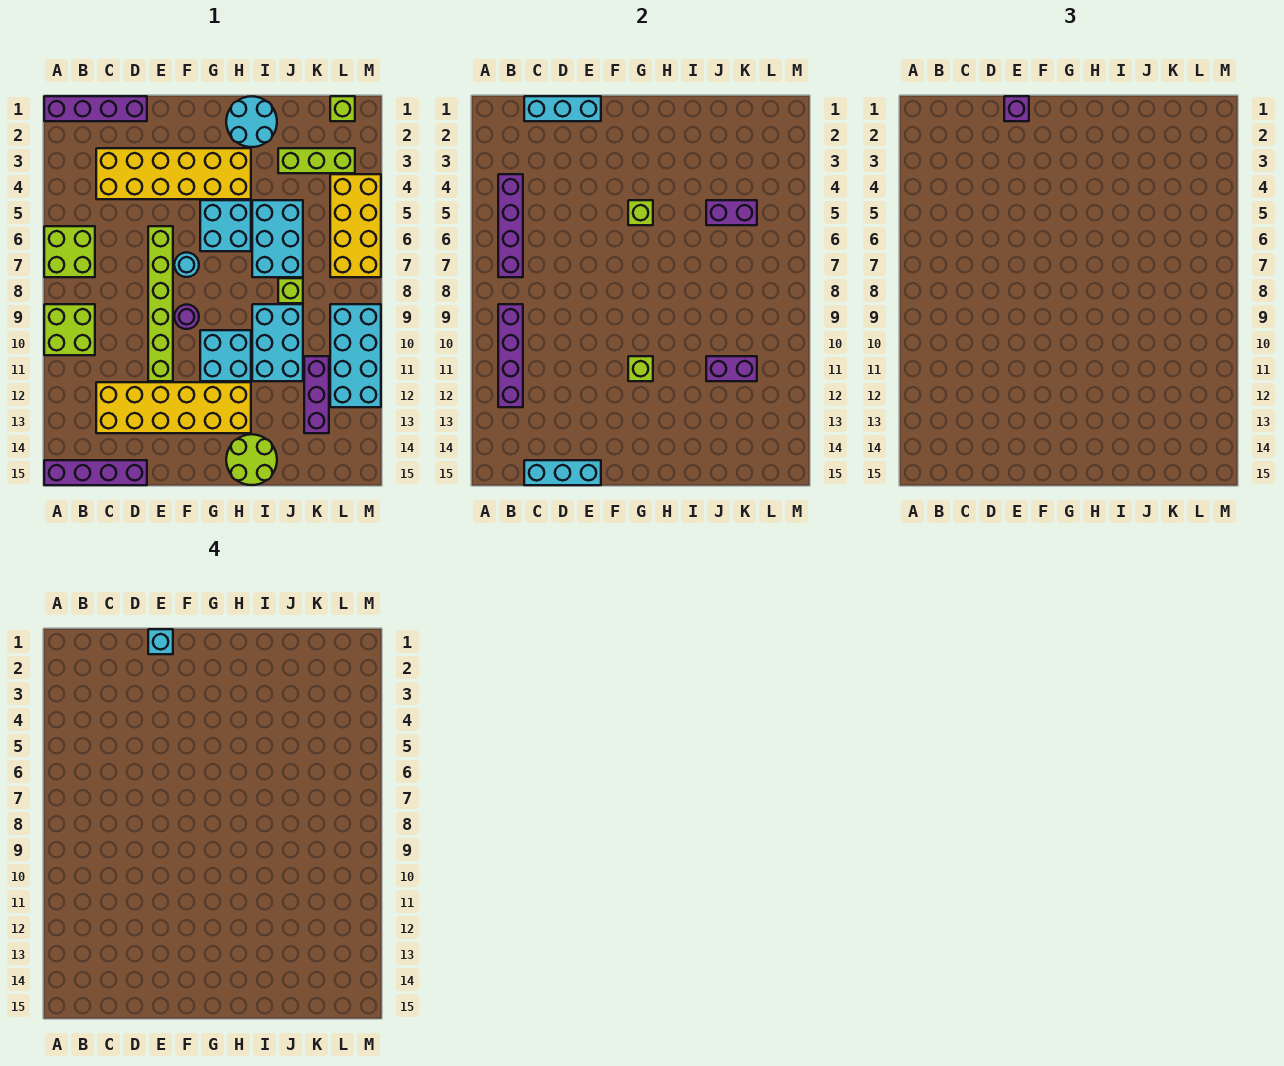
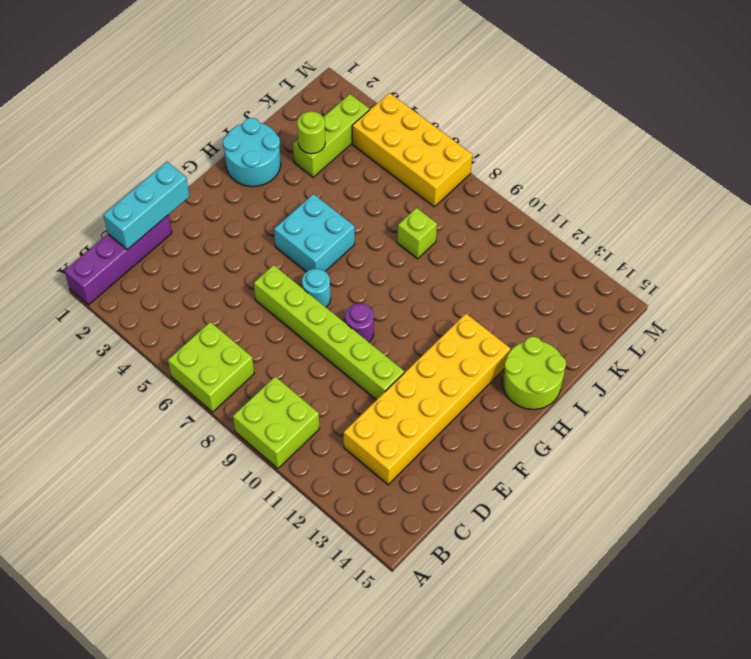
lime 1x1 round brick [297,111,325,154] -> none
none -> purple 1x4 brick [44,460,147,485]
none -> yellow 2x6 brick [96,148,251,199]
none -> cyan 2x2 brick [200,330,251,381]
none -> cyan 2x3 brick [252,200,303,277]

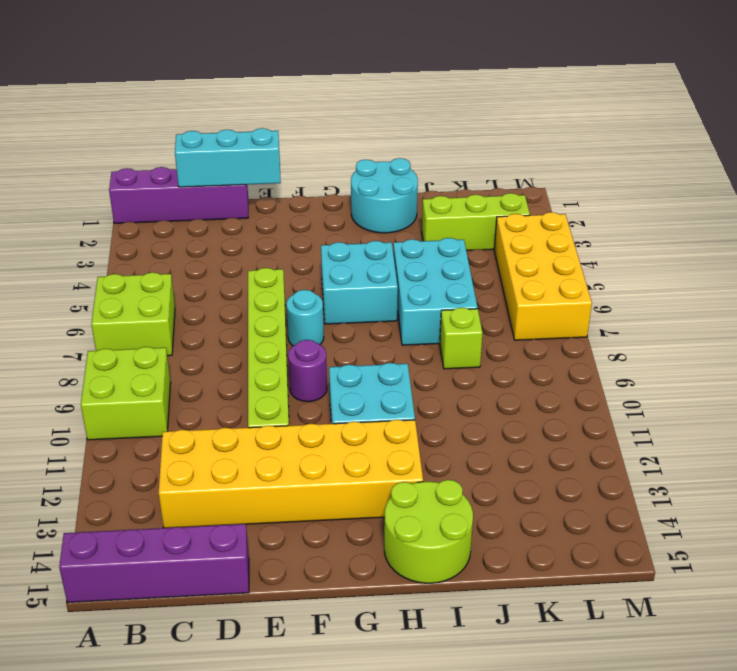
none -> yellow 2x6 brick [96,148,251,199]
none -> cyan 2x3 brick [252,304,303,381]
none -> purple 1x3 brick [304,356,329,433]
none -> lime 1x1 brick [330,96,355,121]

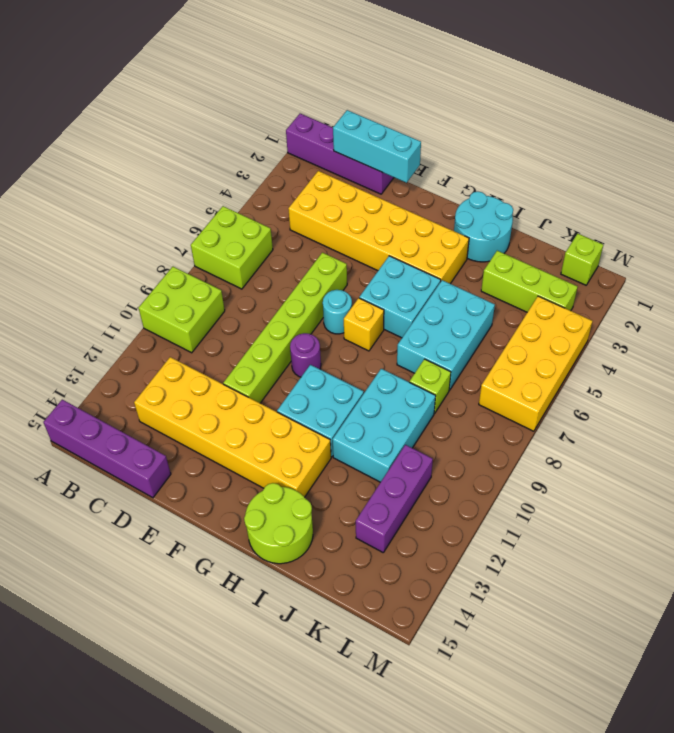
yellow 1x1 brick [344,298,384,351] -> none
none -> cyan 2x4 brick [330,304,381,407]
none -> purple 1x4 brick [498,174,523,277]
none -> purple 1x4 brick [498,304,523,407]
none -> cyan 1x3 brick [524,460,601,485]

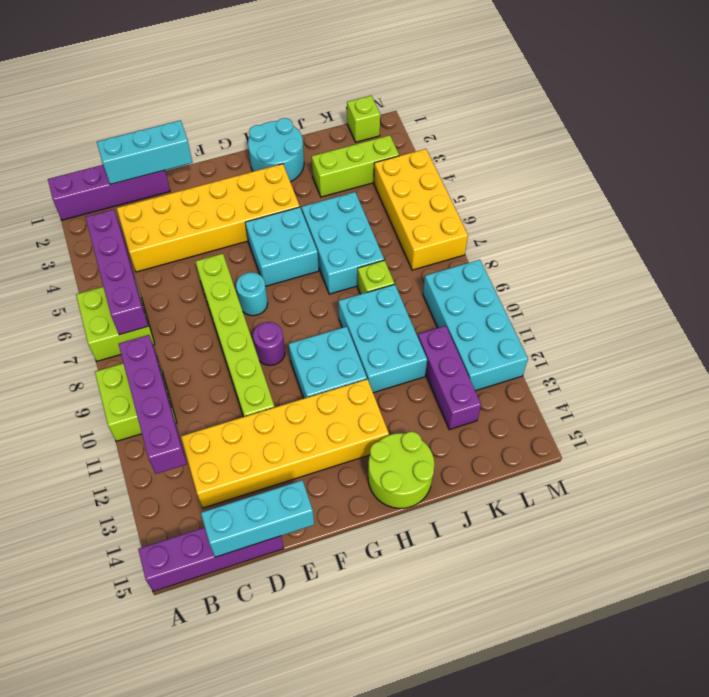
none -> lime 1x1 brick [628,200,653,225]
none -> lime 1x1 brick [628,356,653,381]
none -> purple 1x2 brick [706,200,757,225]
none -> purple 1x2 brick [706,356,757,381]

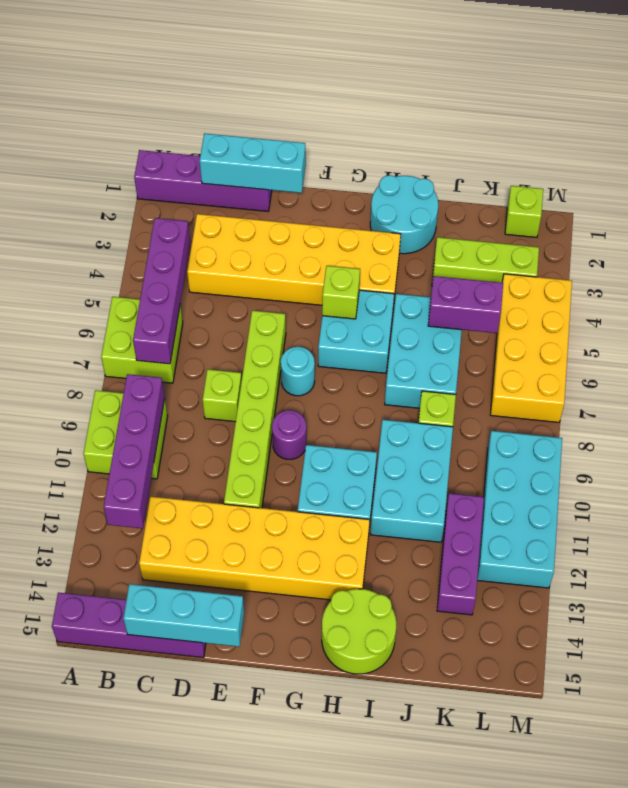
lime 1x1 brick [203,369,242,422] -> lime 1x1 brick moved to [628,356,653,381]
none -> purple 1x2 brick [706,356,757,381]
none -> purple 1x1 brick [1004,96,1029,121]
none -> cyan 1x1 brick [148,629,173,654]

